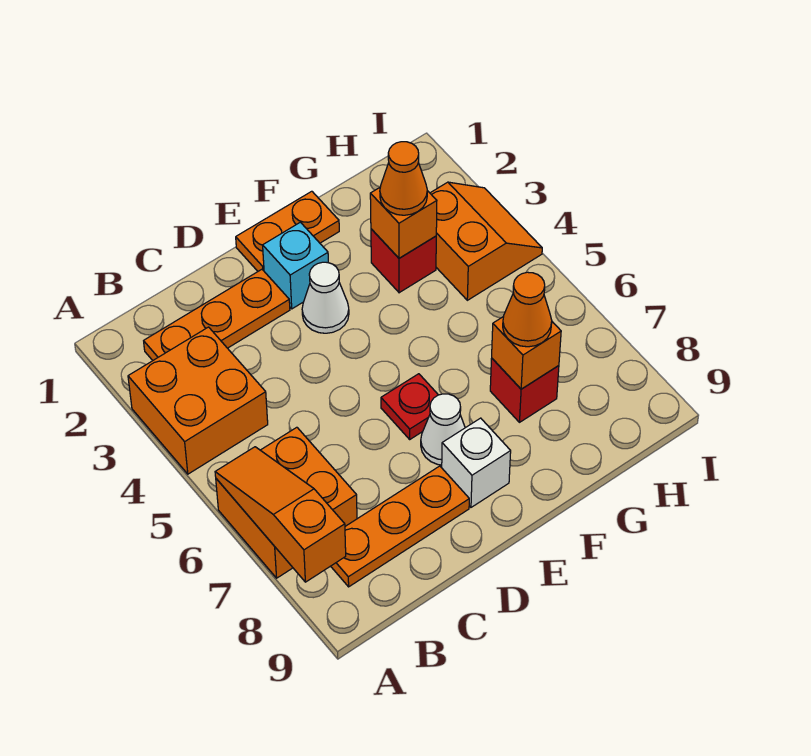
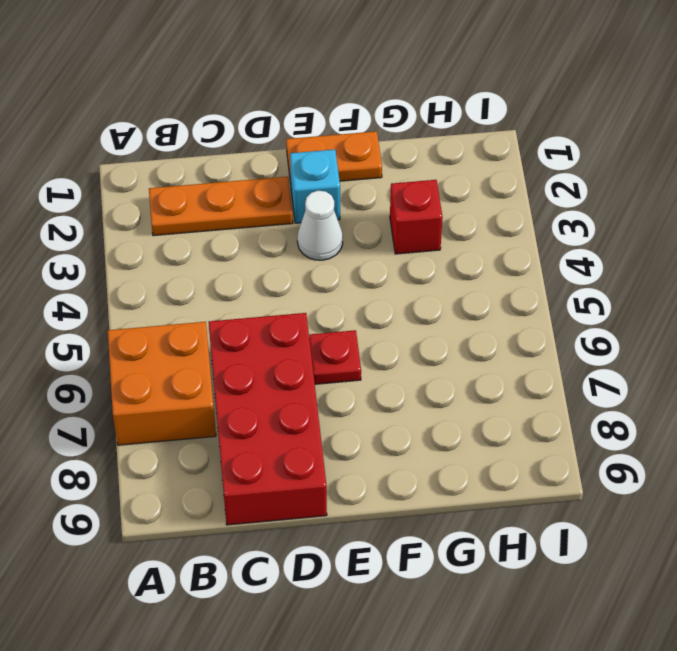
red 2x4 brick [209,313,327,525] -> orange 1x3 plate [331,466,469,587]
none -> orange 2x2 brick [128,327,268,474]
none -> white 1x1 cone [421,394,465,465]
none -> white 1x1 brick [442,418,511,507]

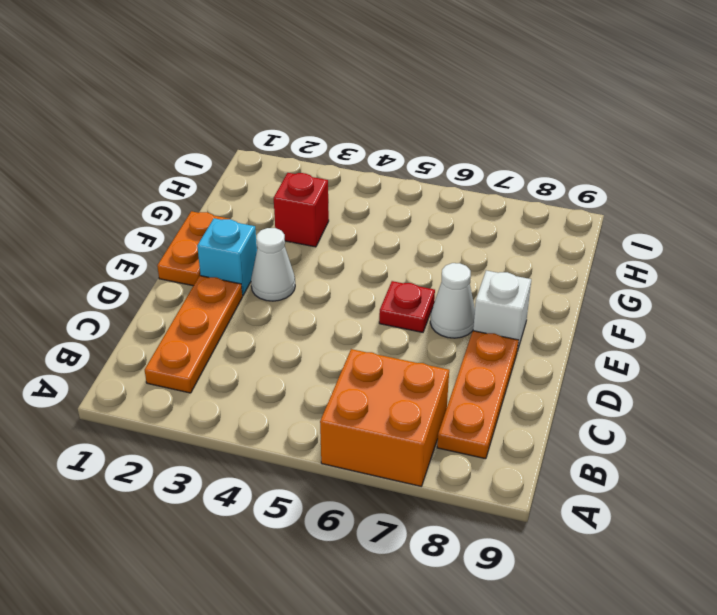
none -> orange 2x2 brick [128,327,268,474]
none -> red 1x1 brick [490,358,559,422]
none -> orange 2x2 slope [430,182,542,300]

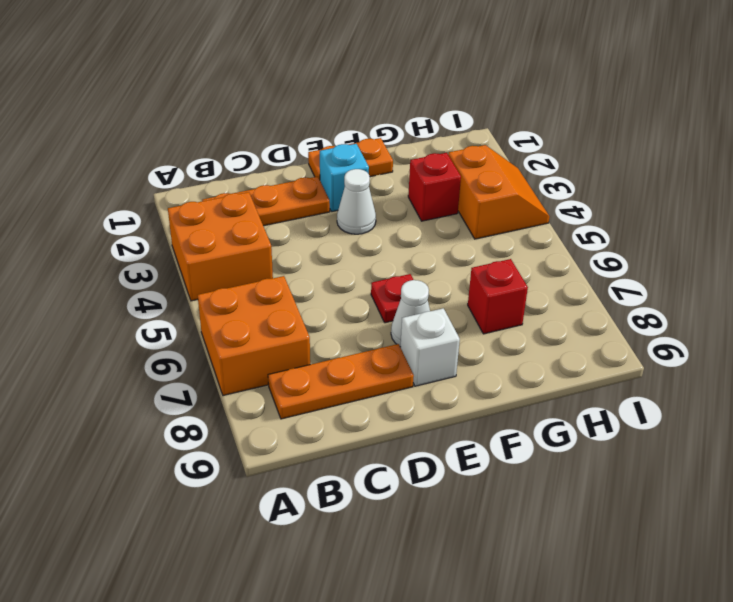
none -> orange 1x3 slope [215,447,346,582]
none -> orange 1x1 brick [370,188,437,258]
none -> orange 1x1 brick [492,317,561,389]

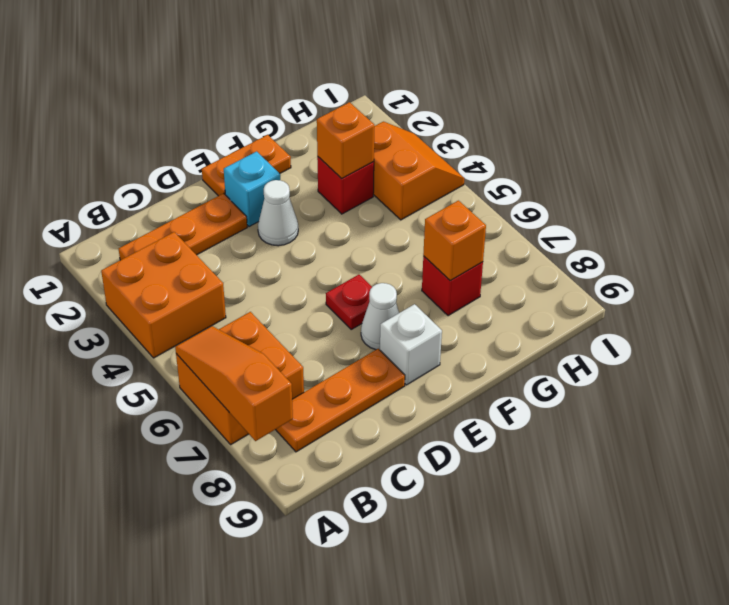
none -> orange 1x1 cone [380,142,427,215]
none -> orange 1x1 cone [503,272,552,347]

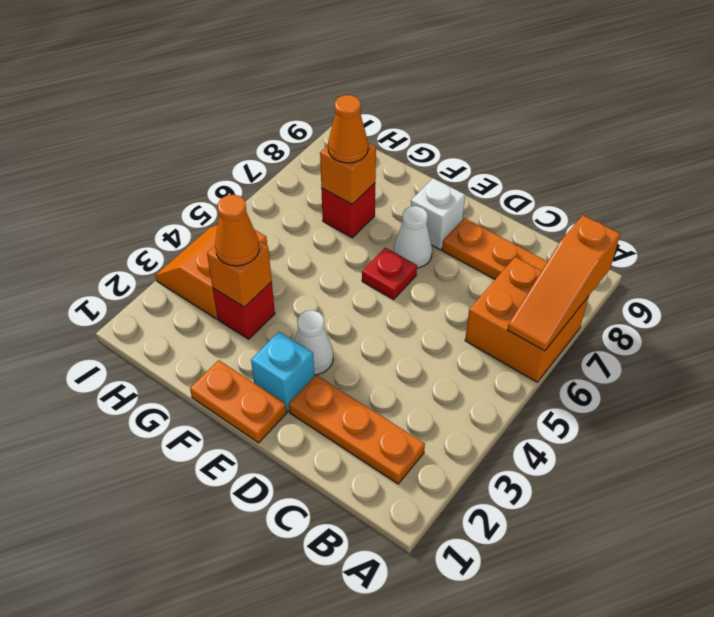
none -> orange 2x2 brick [128,327,268,474]

